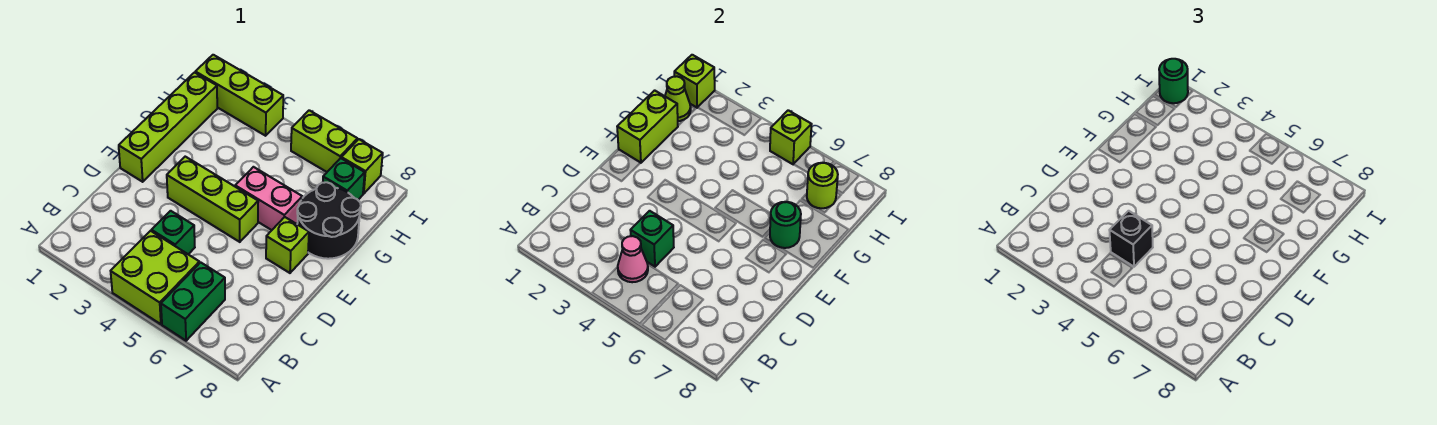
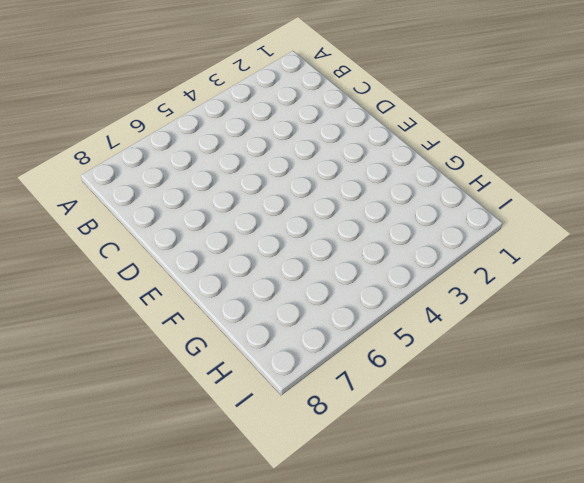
none -> lime 2x2 brick [111,231,199,324]
none -> green 1x2 brick [161,262,225,341]
none -> green 1x1 brick [151,211,195,254]

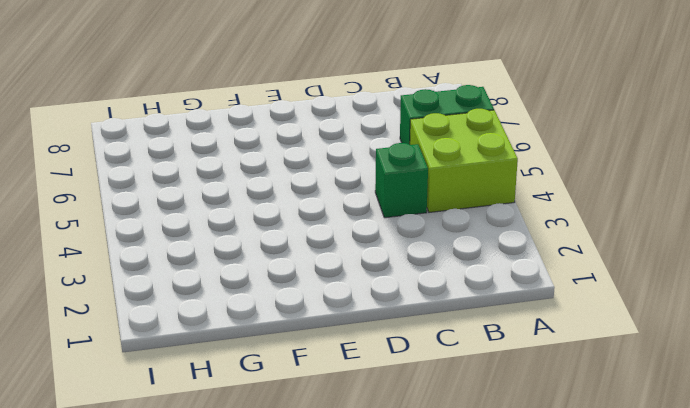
none -> lime 1x4 brick [119,72,217,182]
none -> lime 1x3 brick [167,157,258,242]
none -> lime 1x1 brick [266,217,309,273]

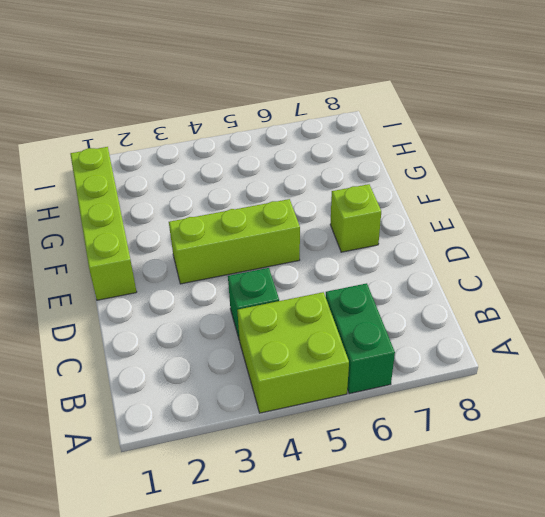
none -> pink 1x2 brick [235,167,302,230]
none -> black 2x2 round brick [297,182,361,259]
none -> green 1x1 brick [323,158,365,200]

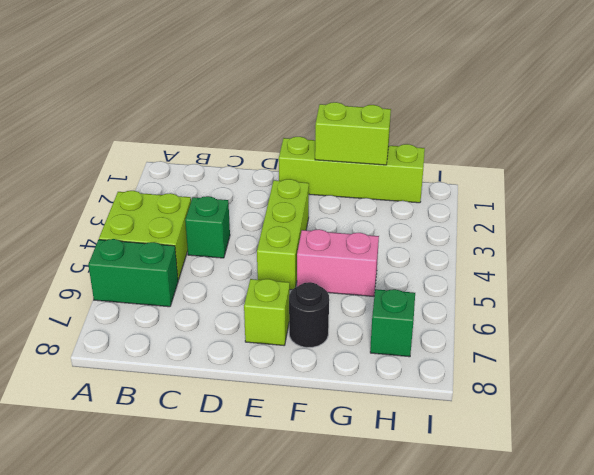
pink 1x2 brick [297,229,379,296] -> pink 1x2 brick turned to [235,167,302,230]
black 1x1 round brick [289,282,329,348] -> black 2x2 round brick [297,182,361,259]
none -> lime 1x3 brick [195,55,283,136]
none -> lime 1x2 brick [291,110,357,172]
none -> lime 1x1 brick [341,139,383,194]

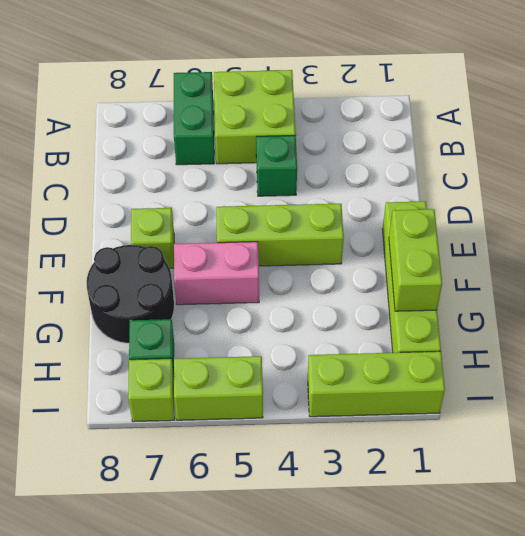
none -> pink 1x1 cone [618,236,648,282]
none -> green 1x1 brick [630,211,674,267]
none -> green 1x1 round brick [770,202,801,248]

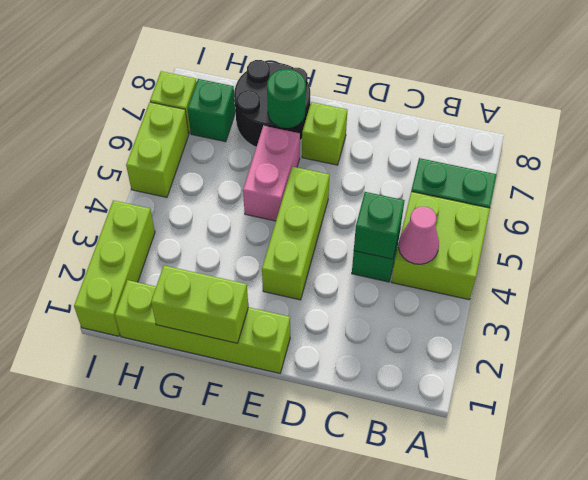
none -> lime 1x1 cone [665,76,691,121]
none -> lime 1x1 round brick [807,163,838,208]
none -> lime 1x1 brick [674,55,715,108]

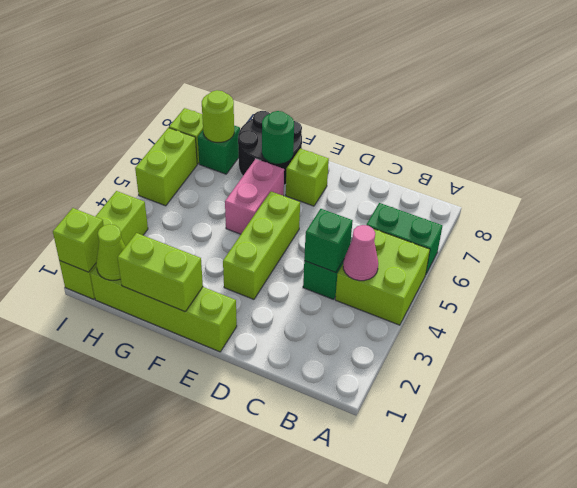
none -> lime 1x1 brick [770,110,812,164]
none -> black 1x1 brick [1109,211,1153,267]
none -> green 1x1 round brick [1159,59,1188,103]

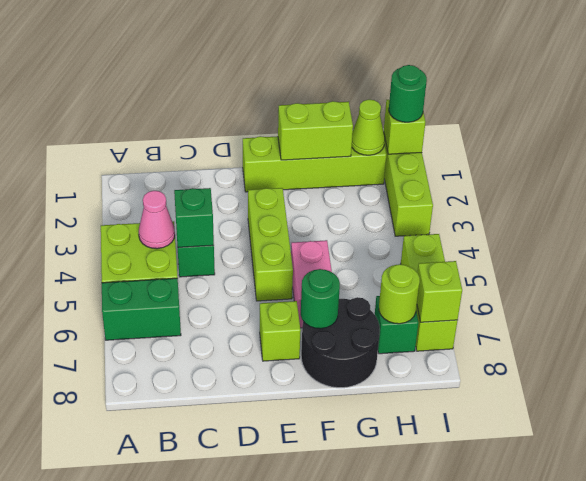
lime 1x1 brick [417,261,462,322] -> lime 1x1 brick moved to [770,110,812,164]
none -> black 1x1 brick [1109,211,1153,267]

